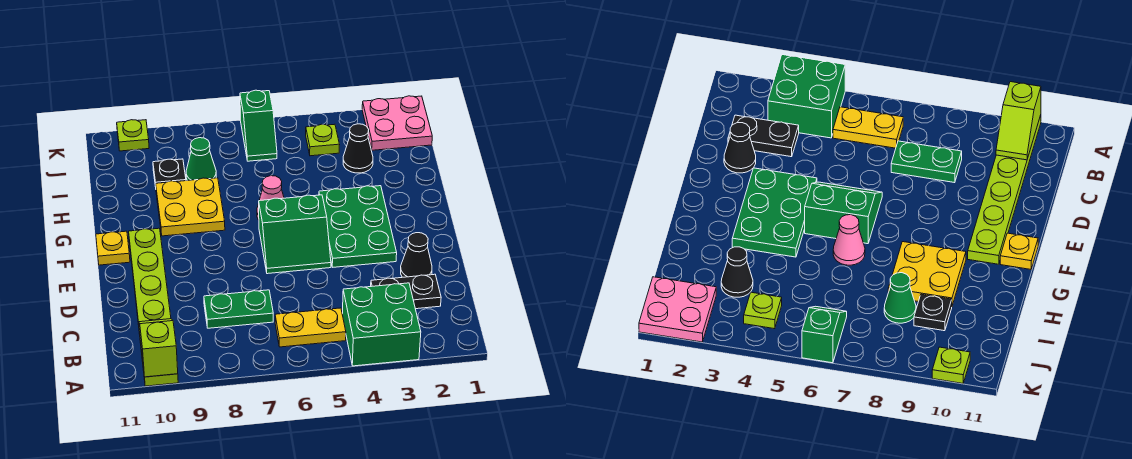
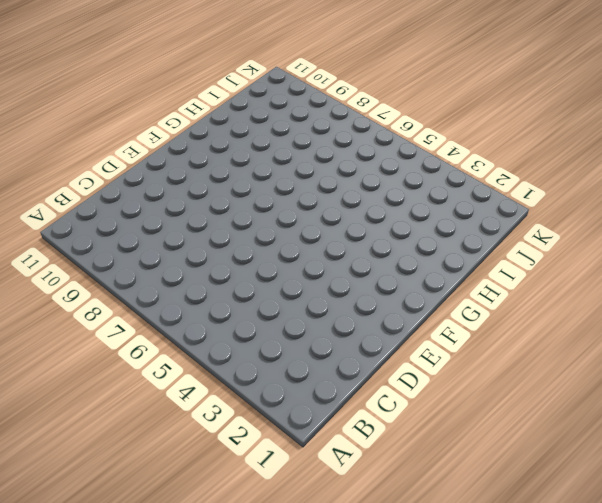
none -> green 2x2 brick [342,283,421,366]
none -> lime 1x6 plate [129,228,178,386]
none -> yellow 1x2 plate [275,308,346,347]

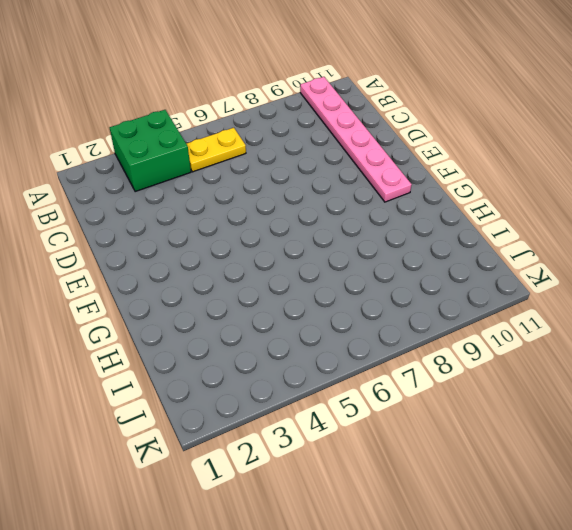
pink 1x6 plate [300,77,412,202] -> lime 1x6 plate [129,228,178,386]
none -> black 1x2 plate [371,274,441,309]
none -> green 1x2 plate [204,290,273,328]
none -> black 1x1 cone [401,233,432,277]

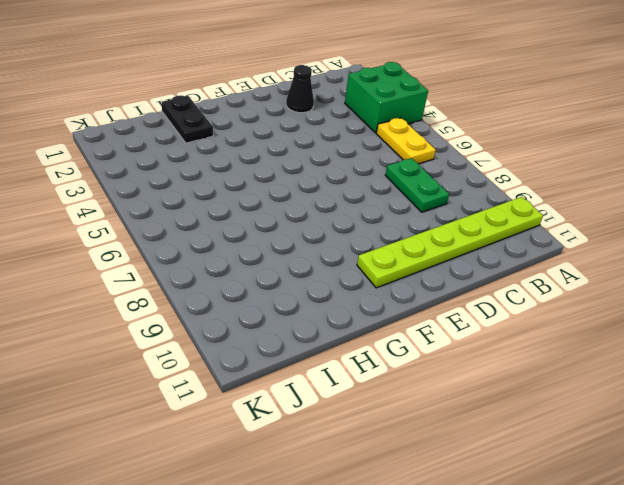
black 1x2 plate [162,95,213,143] -> black 1x2 plate moved to [371,274,441,309]
none -> green 2x3 plate [319,186,397,267]
none -> green 2x2 slope [259,195,331,274]
none -> yellow 1x1 plate [96,231,130,265]

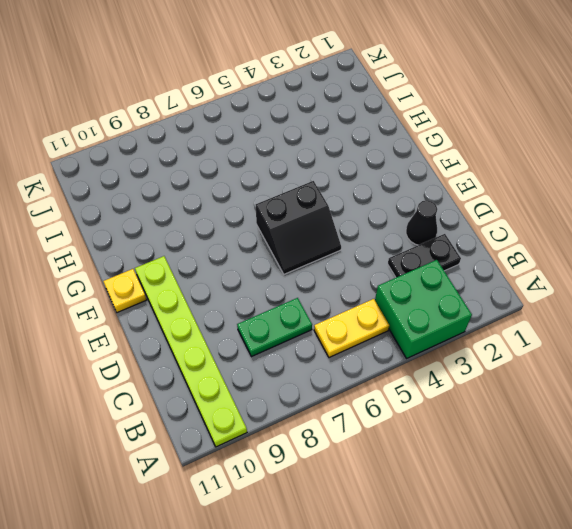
black 2x2 slope [256,181,341,274] -> green 2x2 slope [259,195,331,274]
none -> green 2x3 plate [319,186,397,267]
none -> pink 1x1 cone [257,176,284,220]
none -> yellow 2x2 plate [156,178,225,236]

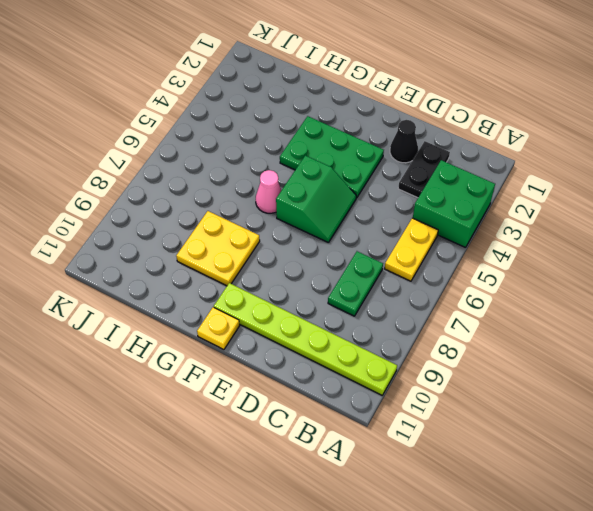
none -> black 1x1 cone [343,124,373,173]
none -> green 1x1 cone [186,138,216,181]
none -> black 1x1 plate [153,159,186,187]

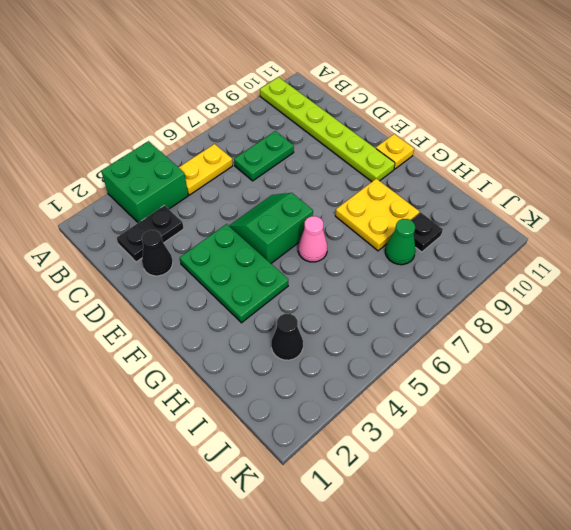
none -> pink 2x2 plate [362,96,432,150]
none -> lime 1x1 plate [306,124,340,156]
none -> green 1x2 slope [240,90,277,161]

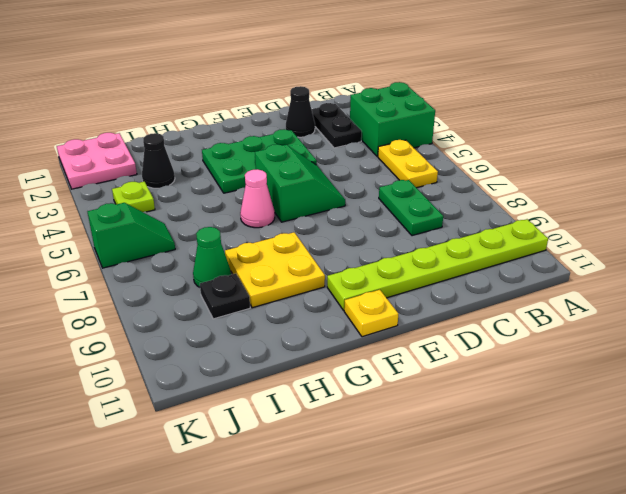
none -> lime 1x1 plate [117,120,149,151]
none -> lime 1x2 slope [139,319,178,377]

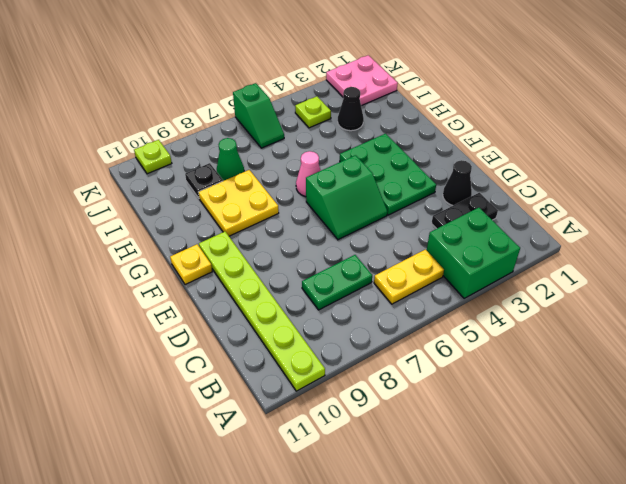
none -> lime 1x2 slope [139,319,178,377]

